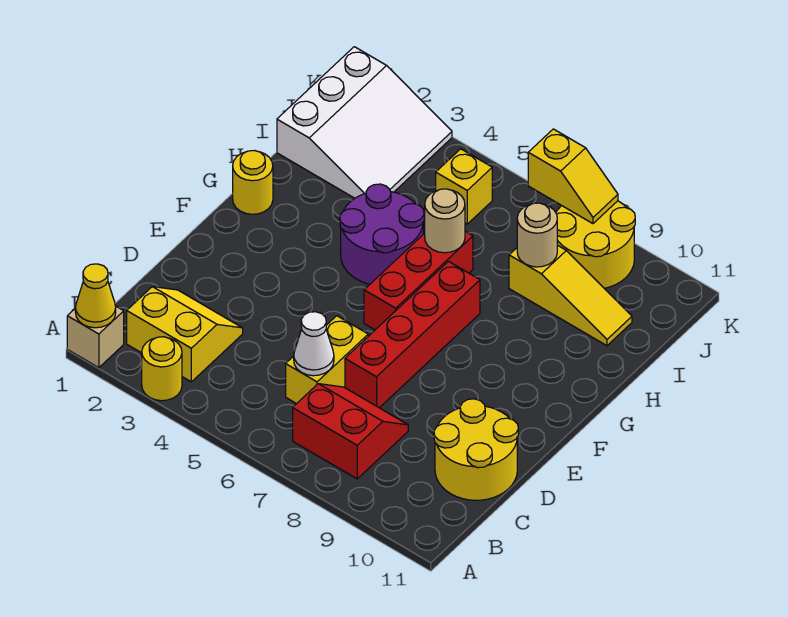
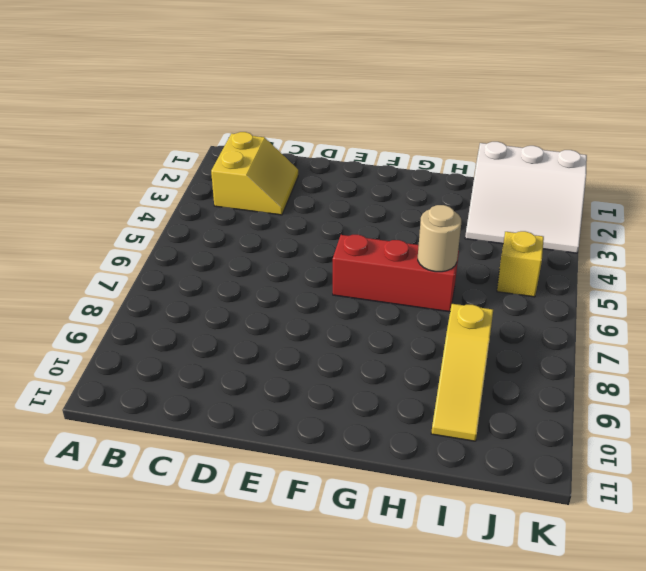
none -> tan 1x1 brick [67,306,124,368]
none -> yellow 1x1 round brick [142,337,182,401]
none -> red 2x2 slope [293,384,408,479]

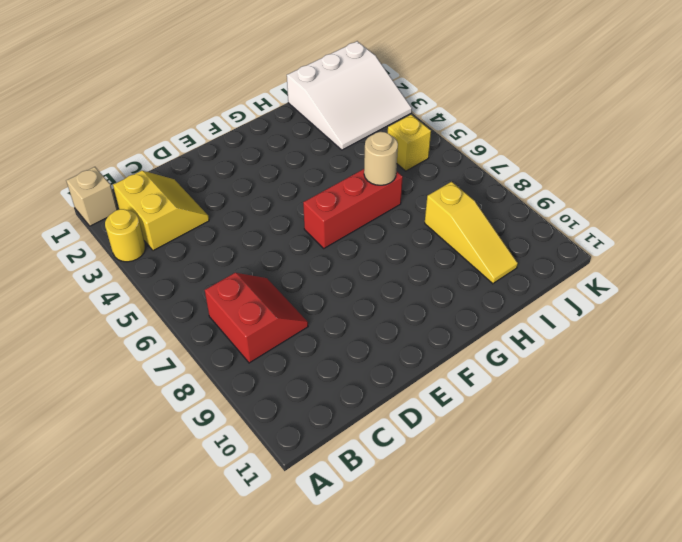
none -> yellow 1x2 brick [286,316,368,404]
none -> yellow 2x2 round brick [434,399,518,500]
none -> red 1x4 brick [345,261,480,408]

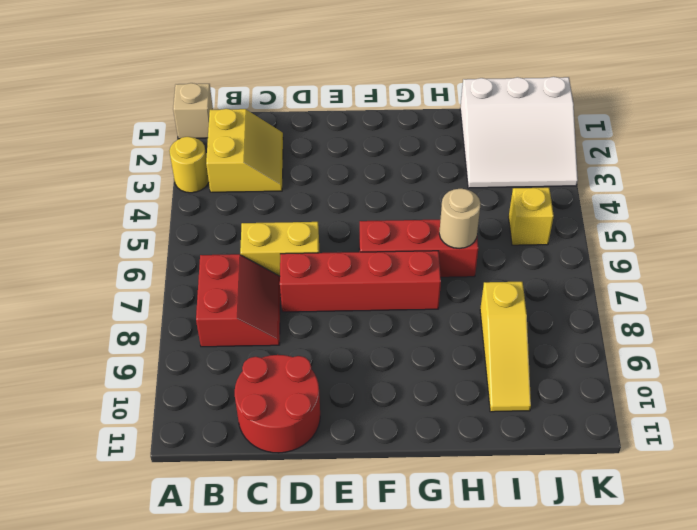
red 2x2 round brick [235,355,320,453] -> yellow 2x2 round brick [434,399,518,500]
none -> yellow 1x1 round brick [233,150,273,214]
none -> purple 2x2 round brick [340,184,424,284]
none -> yellow 2x2 round brick [556,201,635,288]

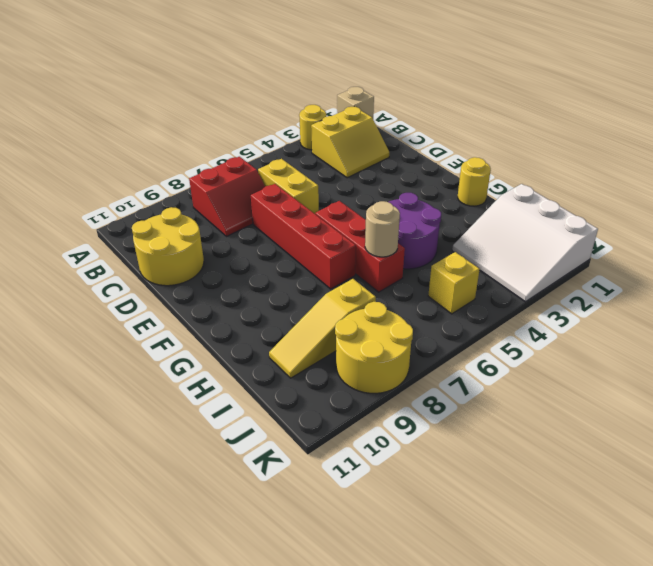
none -> yellow 1x1 cone [75,264,116,328]
none -> white 1x1 cone [294,312,334,376]
none -> tan 1x1 round brick [517,203,557,267]

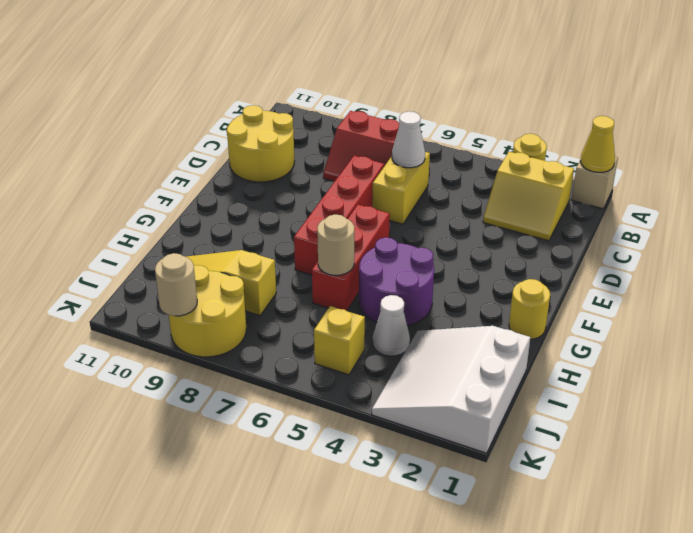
white 1x1 cone [373,295,410,356] -> none
tan 1x1 round brick [155,253,197,316] -> tan 1x1 round brick moved to [517,203,557,267]
none -> yellow 1x2 slope [528,129,618,224]

